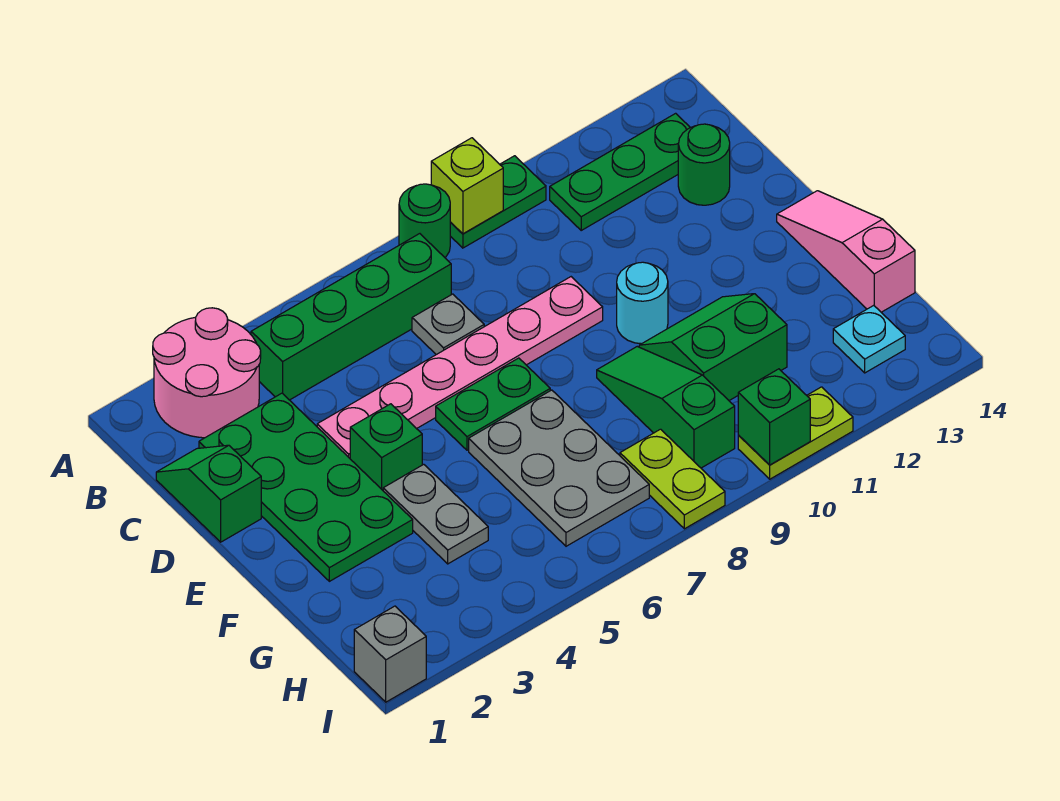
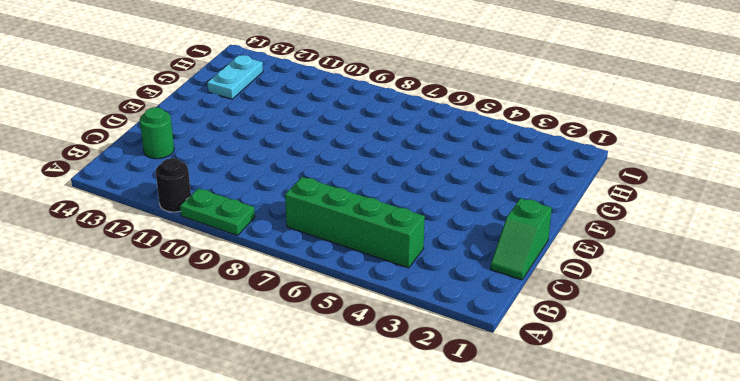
black 1x1 round brick [156,158,191,212] -> none
cyan 1x2 plate [207,55,263,99] -> cyan 1x1 plate [833,305,905,373]
none -> pink 2x2 round brick [153,308,261,438]
none -> green 1x1 round brick [399,184,450,257]
none -> green 1x3 plate [550,113,690,230]

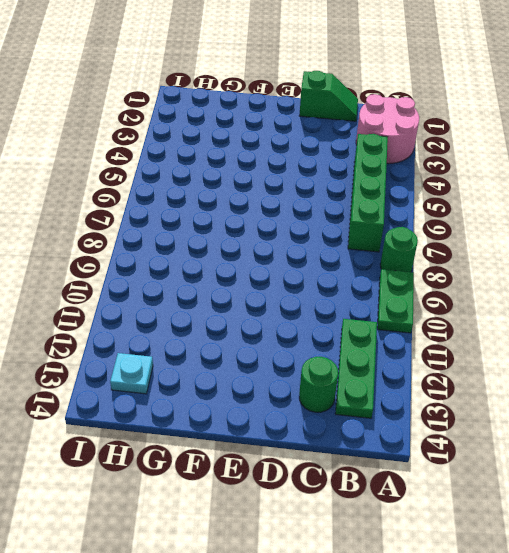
none -> green 2x4 plate [199,393,413,581]
none -> grey 1x1 plate [412,294,484,355]
none -> pink 1x6 plate [317,277,603,458]

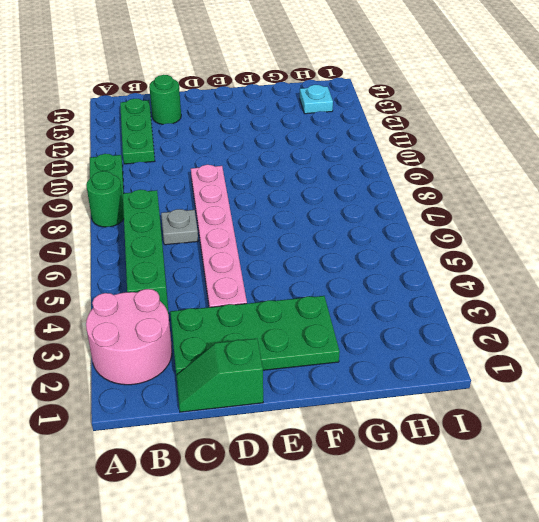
none -> green 1x1 brick [350,404,422,490]
none -> green 1x2 plate [436,358,550,450]
none -> cyan 1x1 round brick [617,262,668,344]

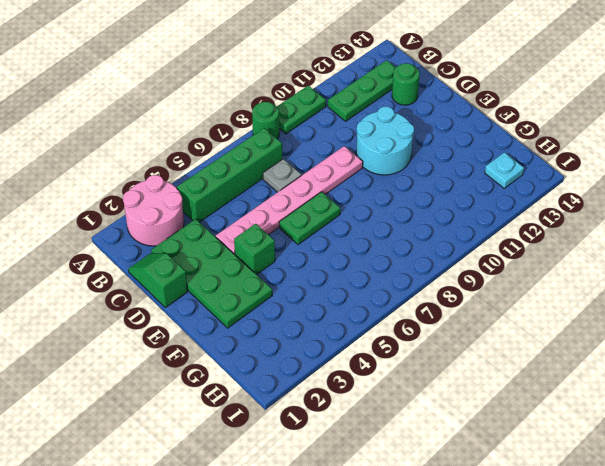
cyan 2x2 round brick [356,107,414,175] -> cyan 1x1 round brick [617,262,668,344]
none -> pink 1x3 slope [777,191,915,312]
none -> grey 1x2 plate [383,464,488,564]
none -> grey 2x3 plate [469,390,649,546]

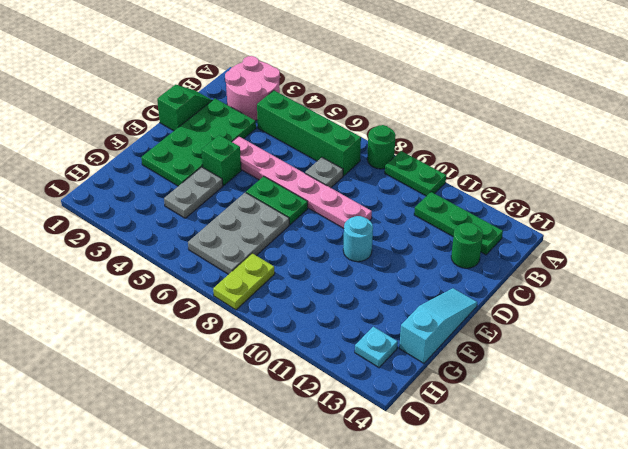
cyan 1x3 slope [399,288,477,363] -> pink 1x3 slope [777,191,915,312]
none -> green 1x3 slope [597,347,735,468]
none -> green 2x2 slope [639,294,787,400]
none -> grey 1x1 brick [354,606,426,702]

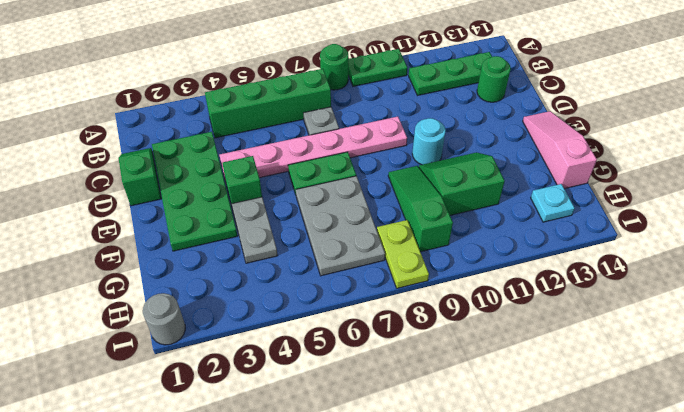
grey 1x1 round brick [143,293,185,345] -> grey 1x1 brick [354,606,426,702]
none -> pink 2x2 round brick [153,308,261,438]
none -> lime 1x2 plate [738,387,853,479]
none -> lime 1x1 brick [431,138,503,234]

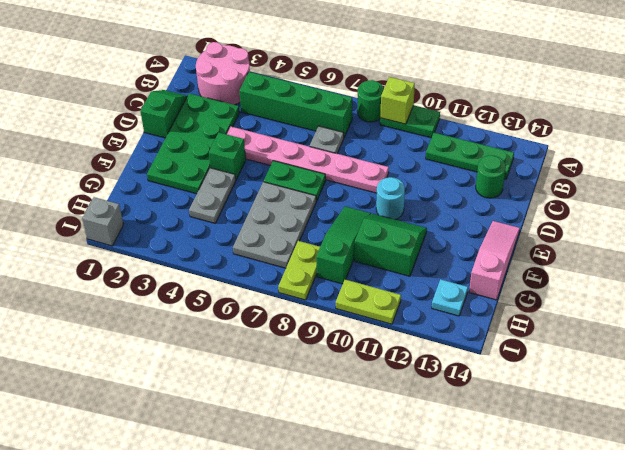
none -> green 1x1 brick [738,369,810,465]

